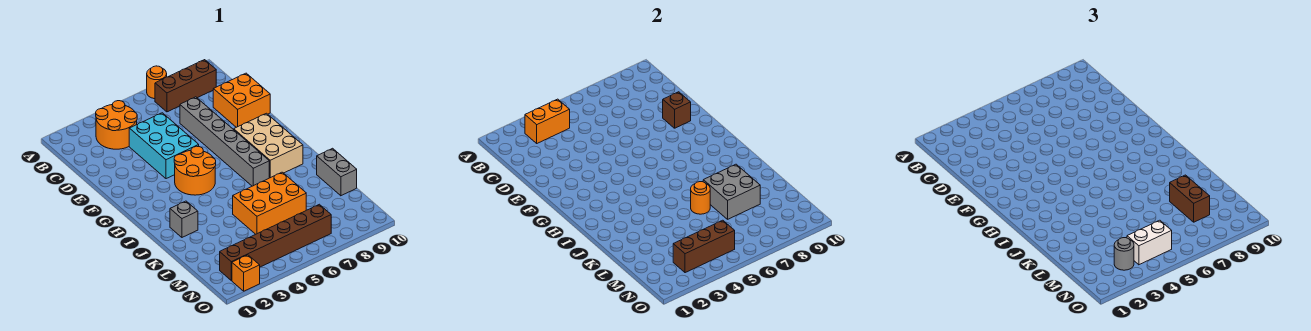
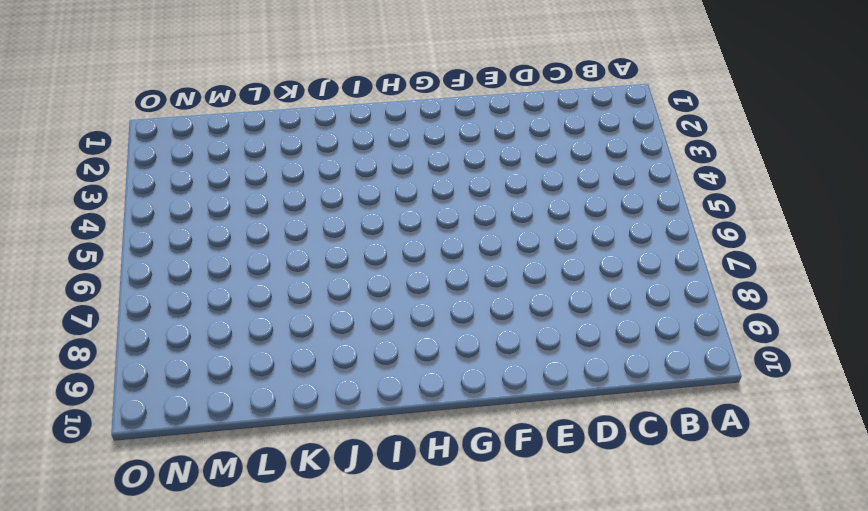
none -> orange 1x1 round brick [147,66,167,99]
none -> orange 2x2 round brick [96,101,137,149]
none -> brown 1x3 brick [155,60,216,112]

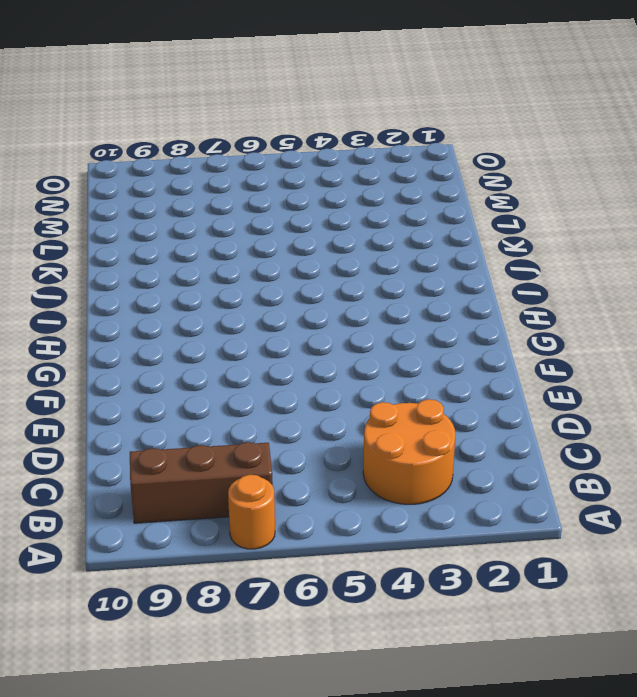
none -> cyan 2x3 brick [129,113,199,179]
none -> grey 1x6 brick [180,97,269,186]
none -> orange 2x2 brick [213,73,270,127]

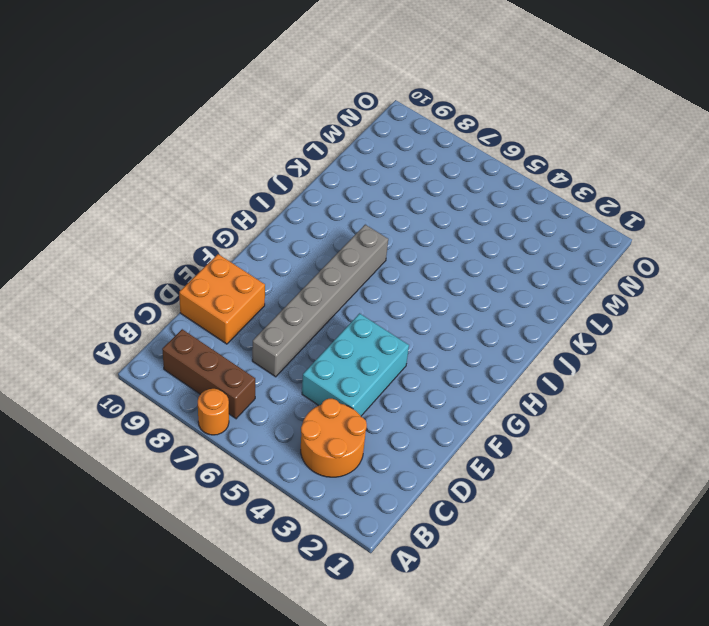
none -> orange 2x2 round brick [174,146,216,195]
none -> tan 2x3 brick [234,113,303,178]
none -> grey 1x1 brick [170,201,198,237]

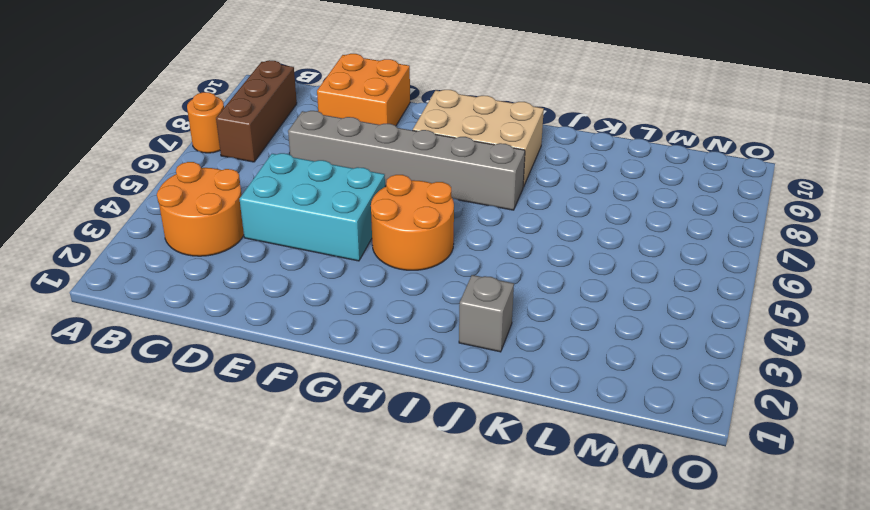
none -> orange 2x3 brick [233,172,306,234]
none -> grey 1x2 brick [317,148,357,196]
none -> brown 1x6 brick [220,204,331,280]

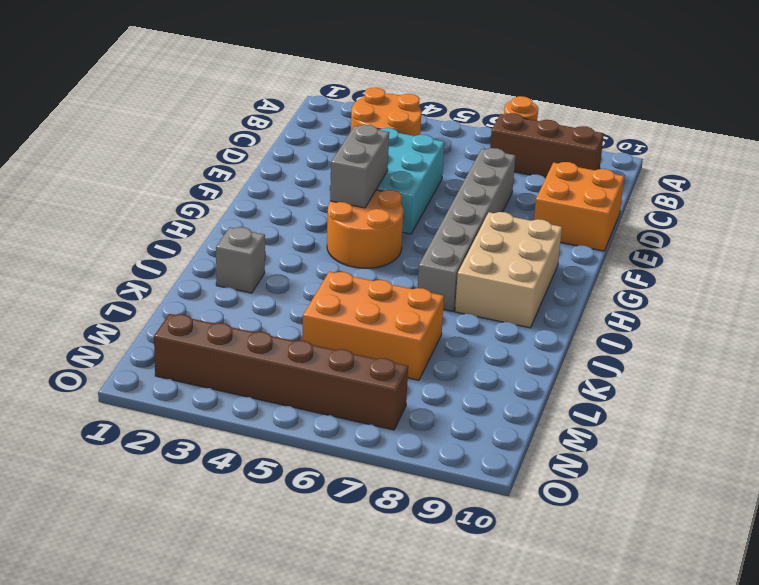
grey 1x2 brick [330,125,389,208] -> grey 1x2 brick moved to [317,148,357,196]
none -> orange 1x1 brick [232,255,260,291]
none -> orange 1x2 brick [525,99,570,143]
none -> brown 1x1 brick [663,92,691,128]

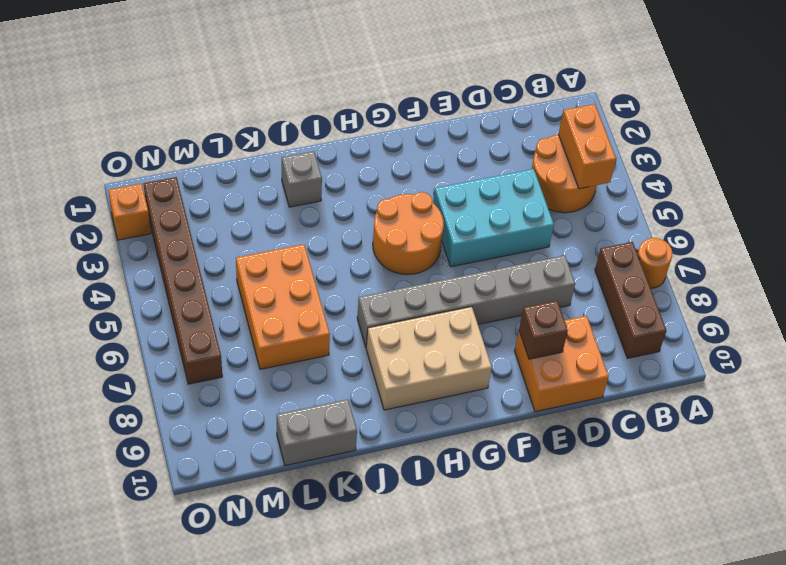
none -> orange 1x1 round brick [691,182,710,214]
none -> grey 2x2 brick [703,164,760,219]
none -> brown 1x3 brick [673,220,735,273]

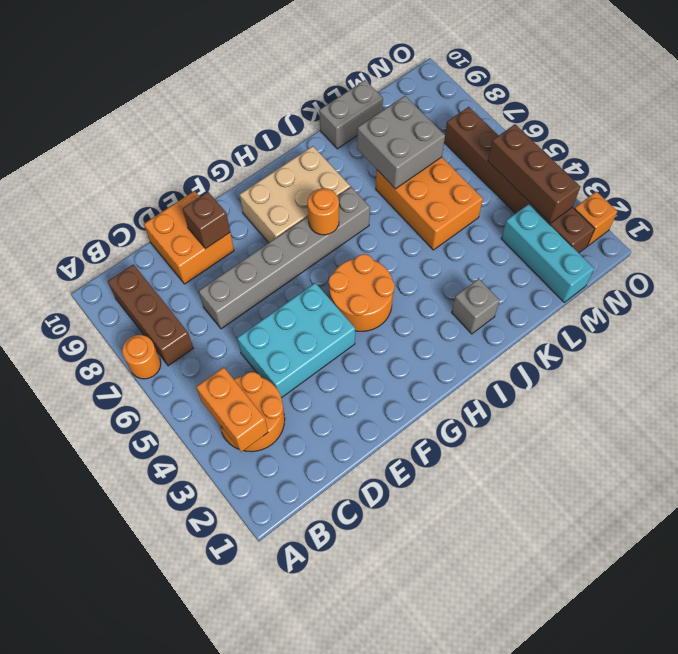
orange 1x1 round brick [308,188,339,235] -> orange 1x1 round brick moved to [691,182,710,214]
cyan 1x3 brick [501,204,594,302] -> none
none -> brown 1x2 brick [1170,175,1210,222]
none -> grey 1x1 round brick [1114,238,1134,270]
none -> white 1x2 brick [1127,220,1172,265]

